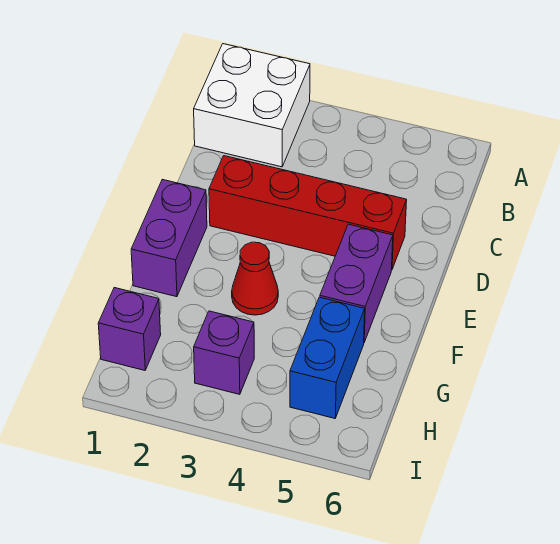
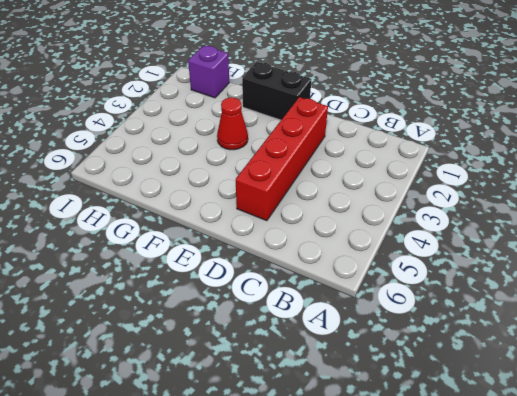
black 1x2 brick [242,62,311,120] -> purple 1x2 brick [131,179,207,297]
none -> white 2x2 brick [194,44,310,167]
none -> purple 1x2 brick [320,224,393,342]

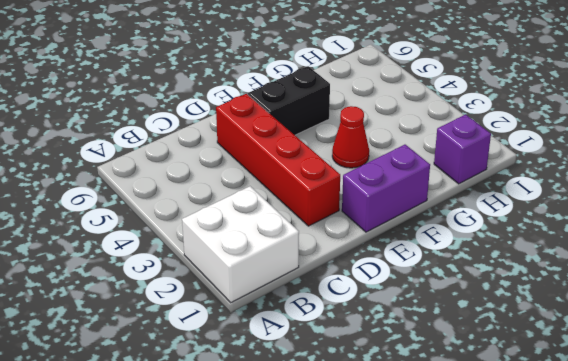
black 1x2 brick [248,66,330,135] -> purple 1x2 brick [320,224,393,342]
none -> blue 1x2 brick [290,297,365,418]
none -> purple 1x1 brick [194,311,254,394]

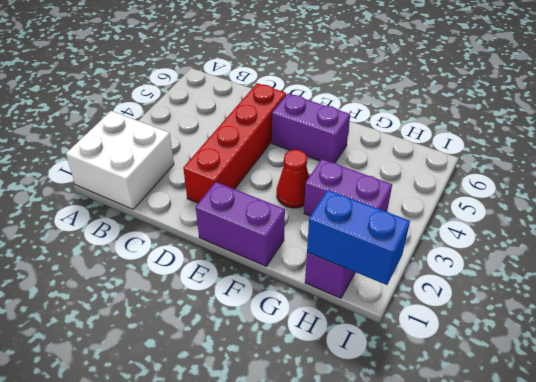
purple 1x2 brick [304,159,392,216] -> purple 1x1 brick [194,311,254,394]
blue 1x2 brick [307,190,410,285] -> blue 1x2 brick moved to [290,297,365,418]

